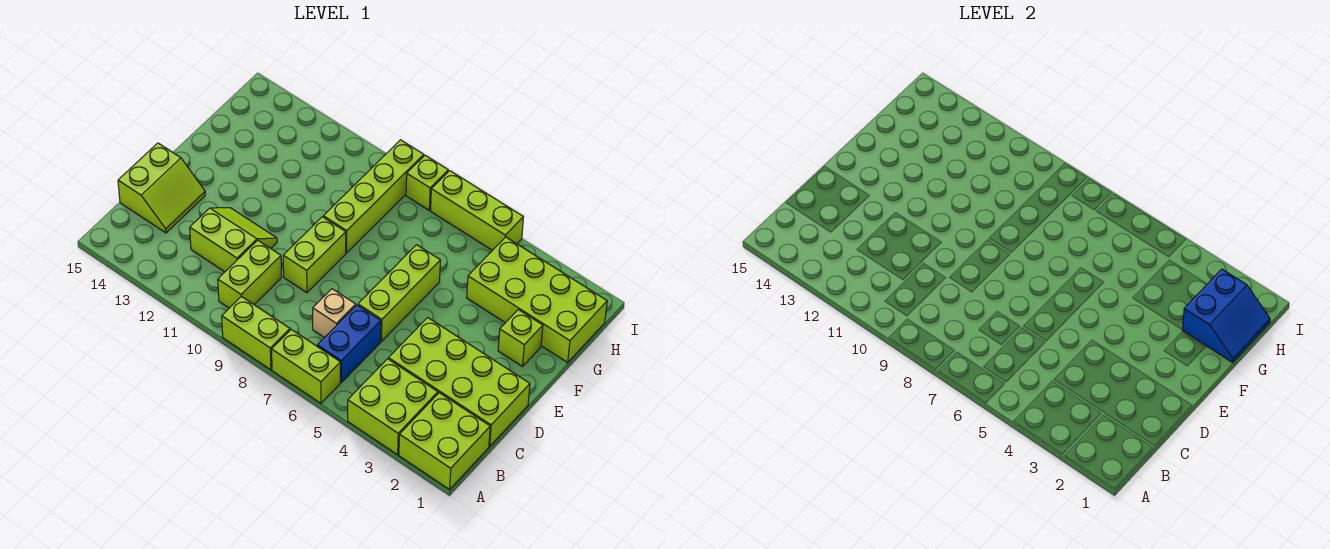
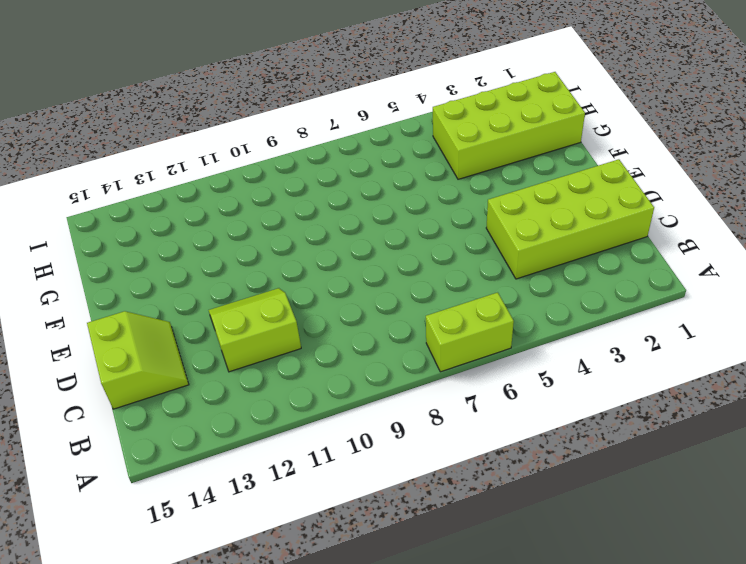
none -> lime 2x2 brick [399,393,490,489]
none -> lime 2x2 brick [348,359,438,455]
none -> lime 1x2 brick [222,296,290,370]

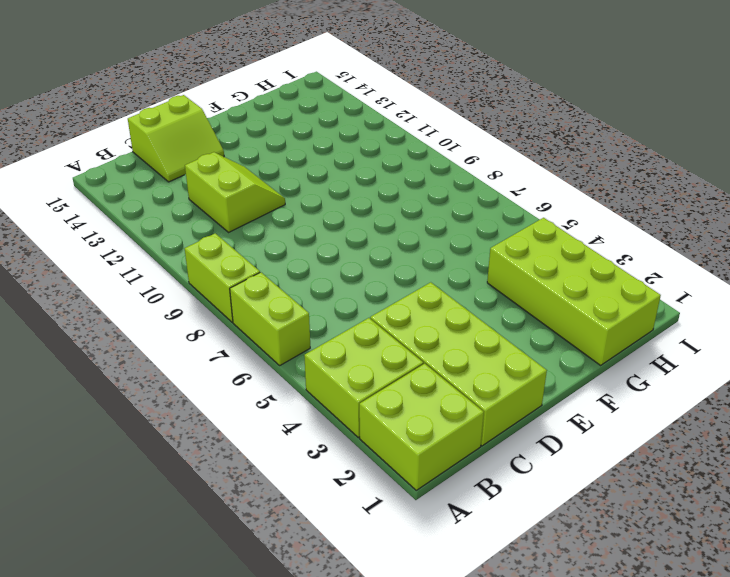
none -> blue 1x2 brick [317,305,381,382]
none -> lime 1x2 brick [218,240,282,308]
none -> tan 1x1 brick [313,289,356,338]

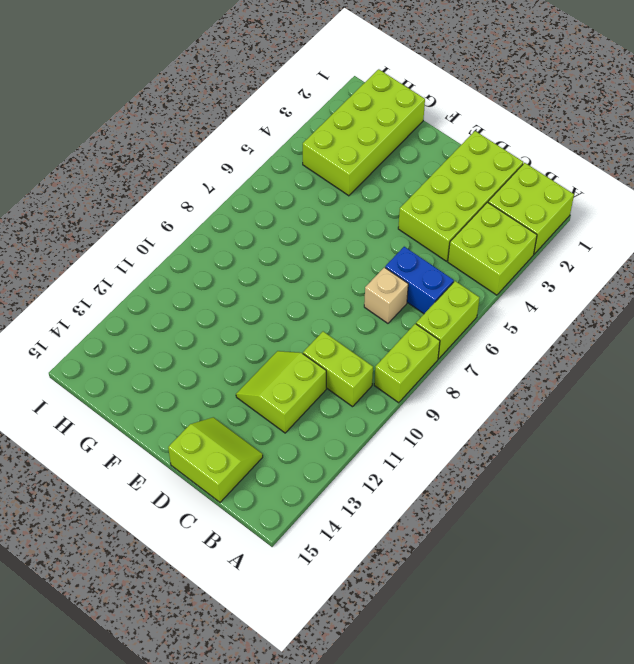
none -> lime 1x3 brick [358,245,440,341]
none -> lime 1x2 brick [283,217,346,292]
none -> lime 1x1 brick [498,310,543,366]

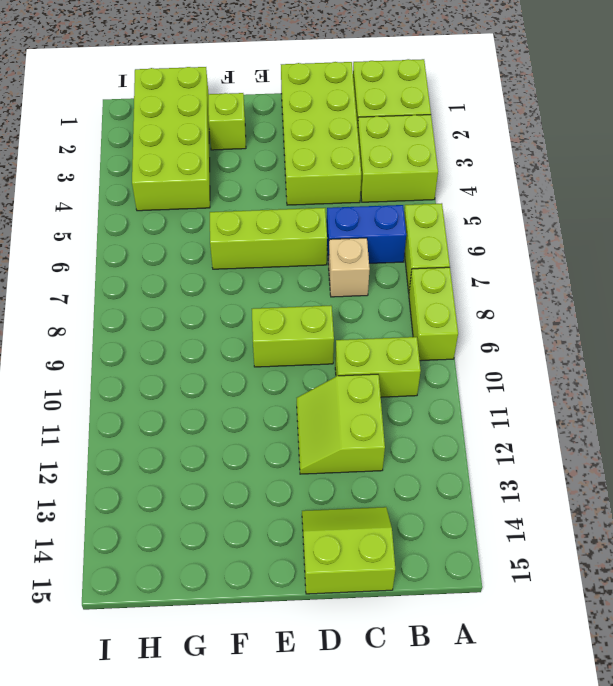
none -> lime 1x4 brick [323,140,424,253]
none -> lime 1x3 brick [431,171,523,251]
none -> lime 1x1 brick [406,155,448,210]

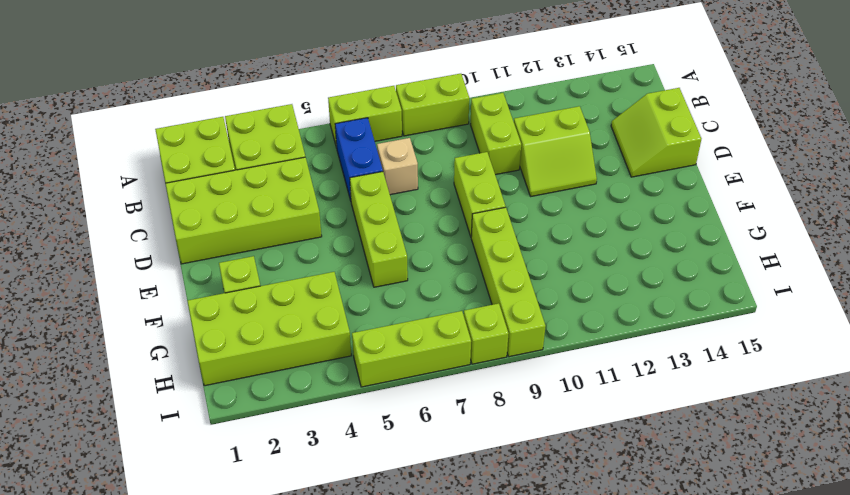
none -> blue 2x2 slope [1182,269,1270,362]

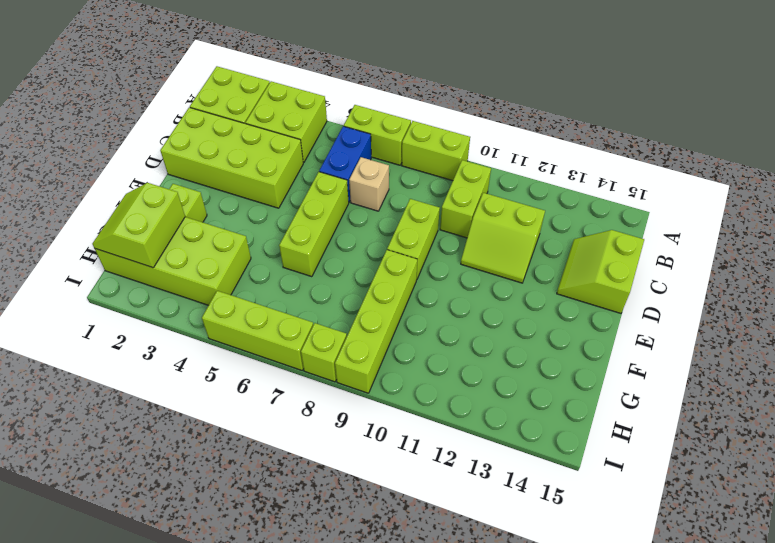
lime 2x2 slope [93,183,185,268] -> blue 2x2 slope [1182,269,1270,362]

